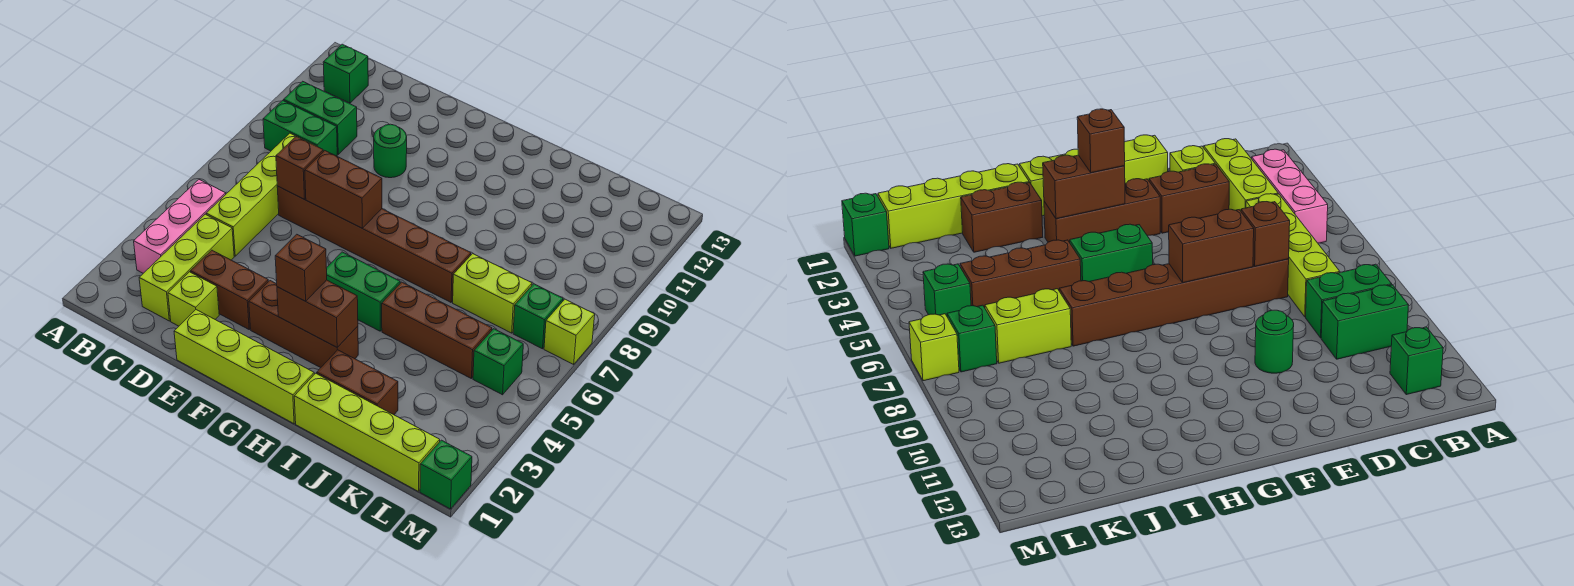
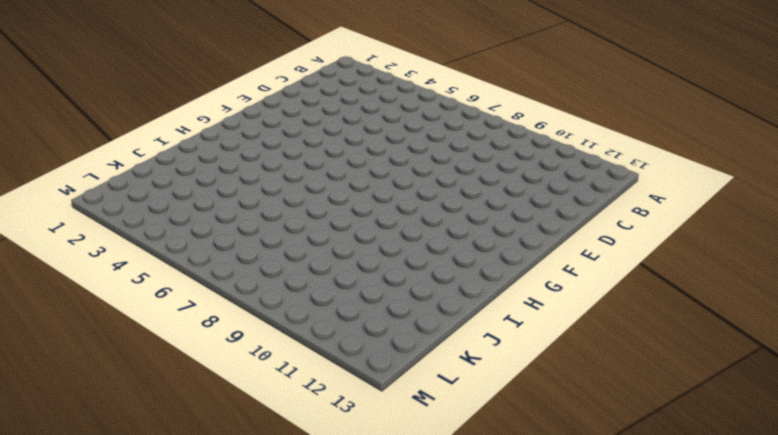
none -> pink 1x3 brick [134,180,226,273]
none -> green 1x2 brick [263,100,337,156]
none -> green 1x2 brick [284,81,357,154]

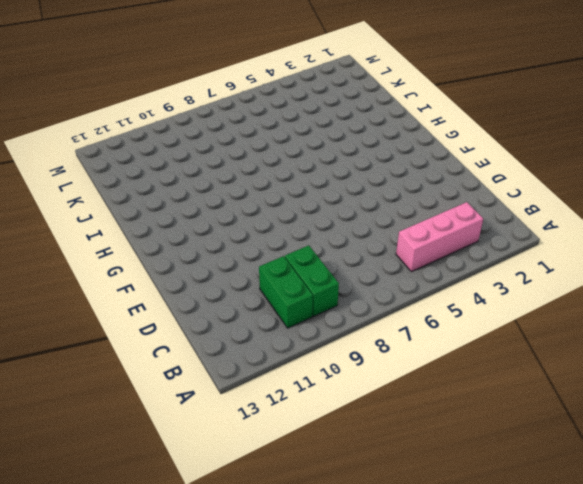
none -> green 1x1 brick [323,44,368,103]
none -> lime 1x3 brick [139,214,234,321]
none -> lime 1x4 brick [206,133,296,256]

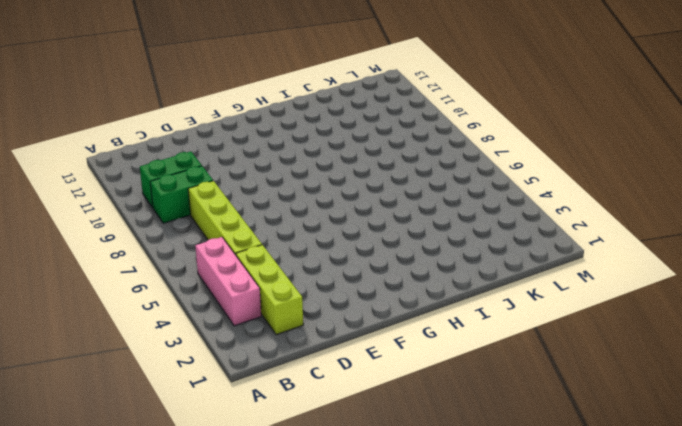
none -> green 1x1 brick [323,44,368,103]
none -> lime 1x1 brick [168,272,219,326]
none -> brown 1x2 brick [191,250,268,329]

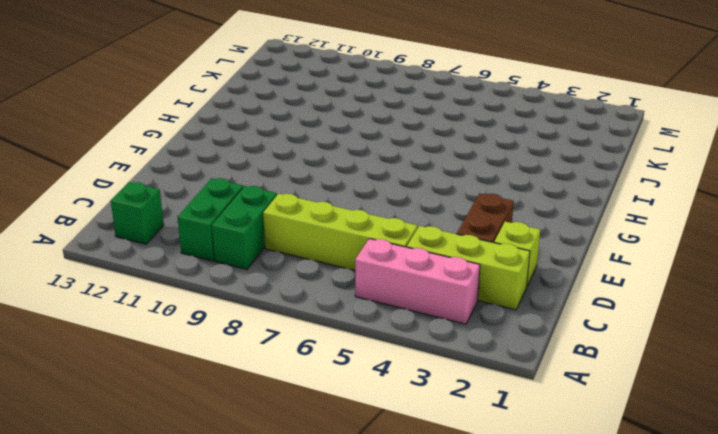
none -> brown 1x6 brick [277,186,471,302]
none -> lime 1x4 brick [174,310,314,424]
none -> green 1x1 round brick [374,124,407,178]

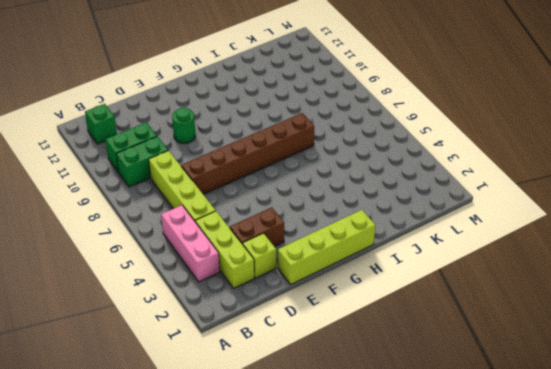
none -> brown 1x3 brick [249,281,358,368]
none -> green 1x2 brick [326,252,400,331]
none -> lime 1x4 brick [294,373,440,492]

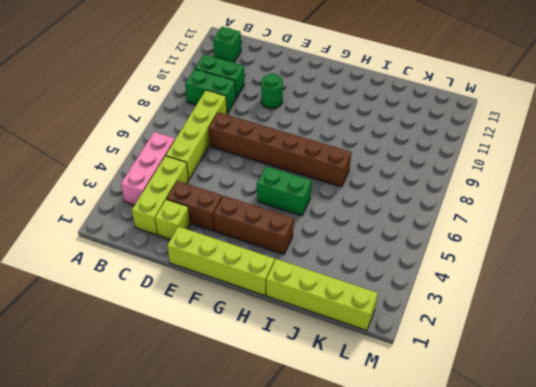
none -> brown 1x2 brick [317,350,398,415]
none -> brown 1x3 brick [382,282,492,379]
none -> lime 1x2 brick [453,254,532,333]

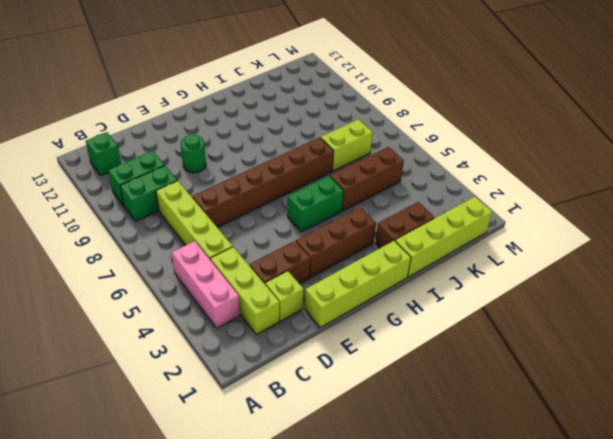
none -> green 1x1 brick [473,329,523,395]
none -> green 1x1 brick [513,284,563,349]
none -> green 1x1 brick [420,440,472,509]

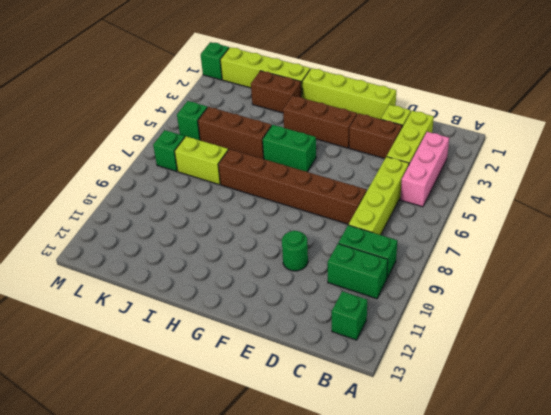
none -> lime 1x1 brick [544,299,595,364]
none -> brown 1x1 brick [276,137,323,199]
none -> brown 1x2 brick [305,151,382,228]

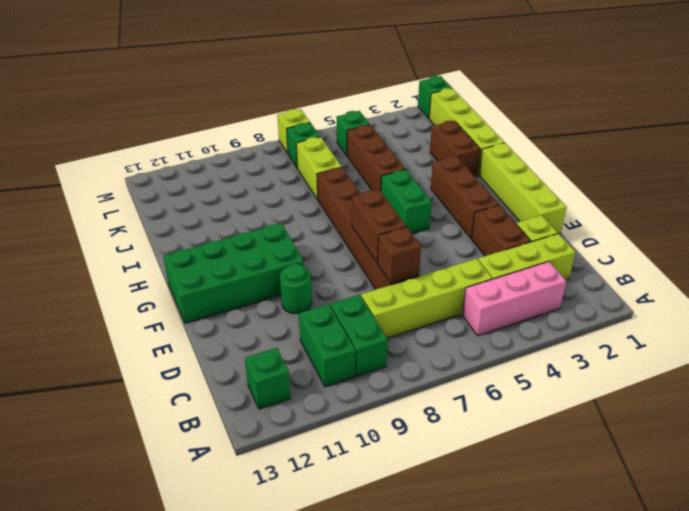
green 2x4 brick [163,223,304,324] -> none
none -> brown 1x2 brick [277,280,358,347]
none -> brown 1x1 brick [275,234,327,301]

